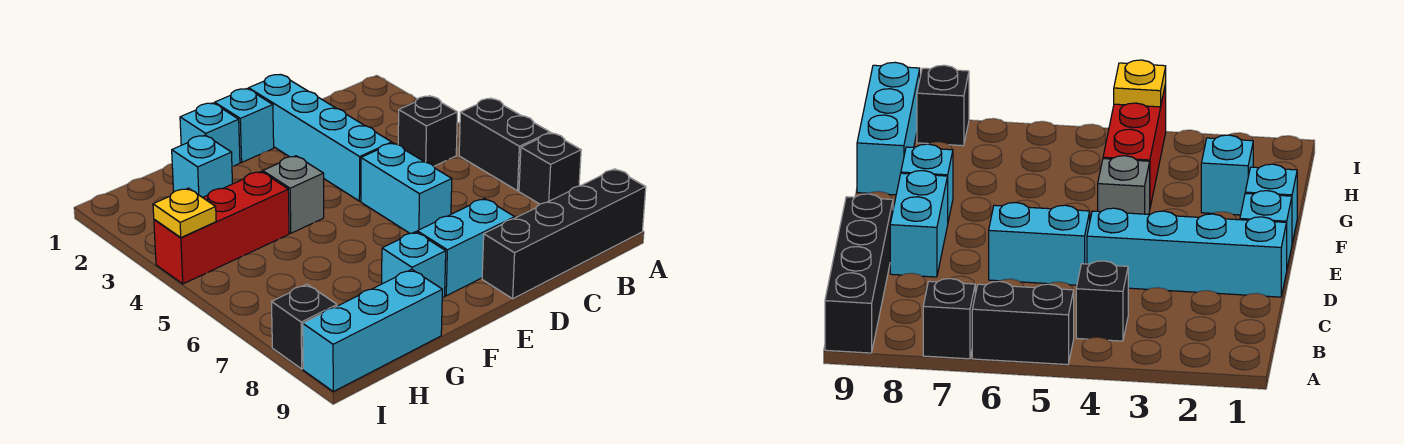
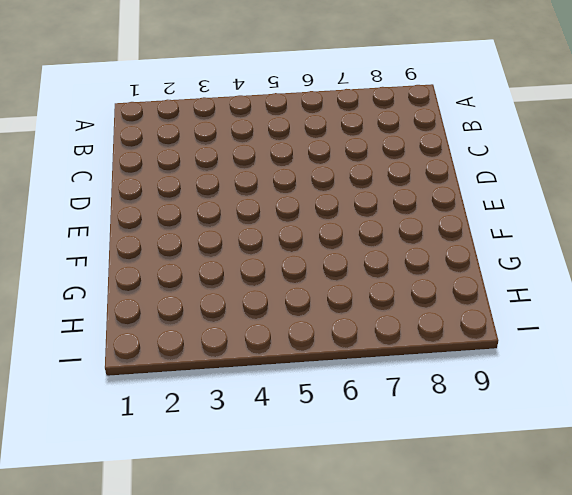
none -> black 1x2 brick [459,98,550,191]
none -> black 1x1 brick [519,133,581,204]
none -> black 1x4 brick [482,169,646,299]

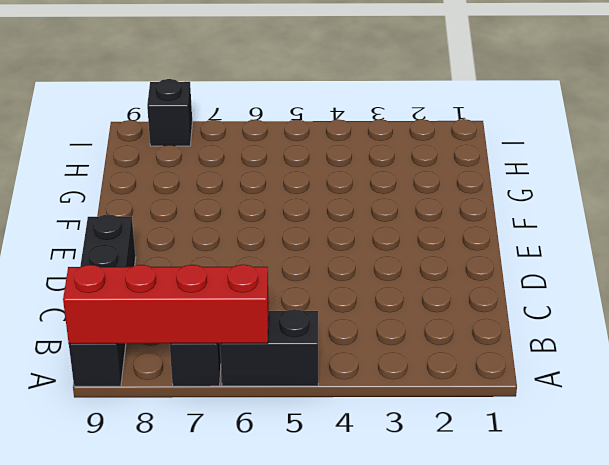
red 1x4 brick [63,264,269,344] -> none
none -> black 1x1 brick [398,96,457,166]
none -> cyan 1x4 brick [249,75,392,201]
none -> cyan 1x2 brick [361,143,452,233]

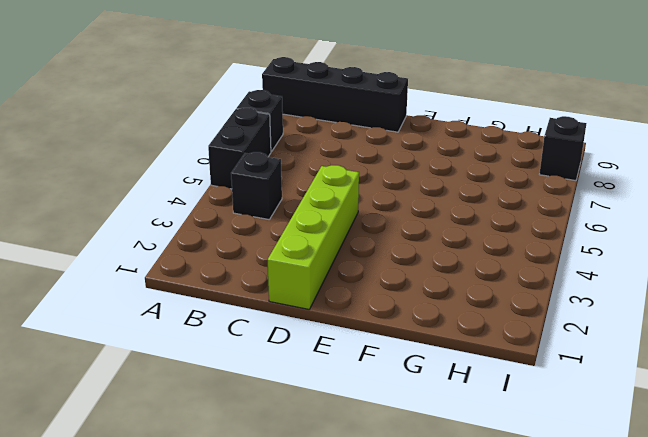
lime 1x4 brick [268,165,359,309] -> cyan 1x4 brick [249,75,392,201]
none -> cyan 1x2 brick [361,143,452,233]
none -> cyan 1x2 brick [417,198,515,296]
none -> cyan 1x1 brick [215,89,274,162]

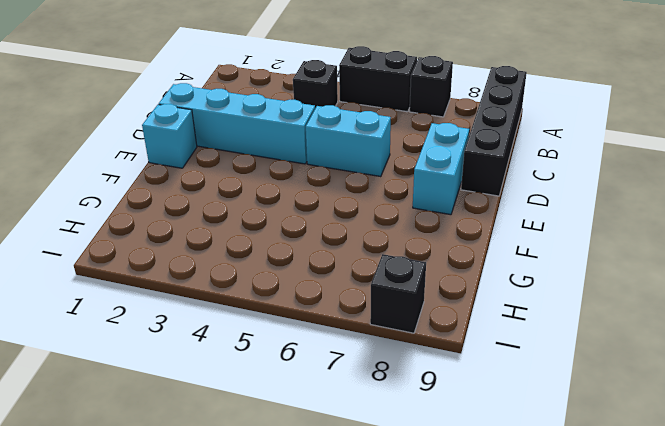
none -> cyan 1x1 brick [180,103,240,166]
none -> grey 1x1 brick [263,156,324,233]
none -> cyan 1x1 brick [382,232,446,298]

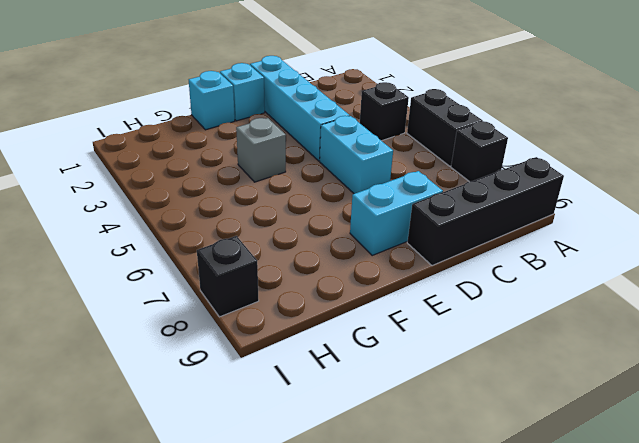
none -> cyan 1x1 brick [382,232,446,298]
none -> cyan 1x1 brick [172,135,232,198]
none -> red 1x3 brick [154,172,289,284]

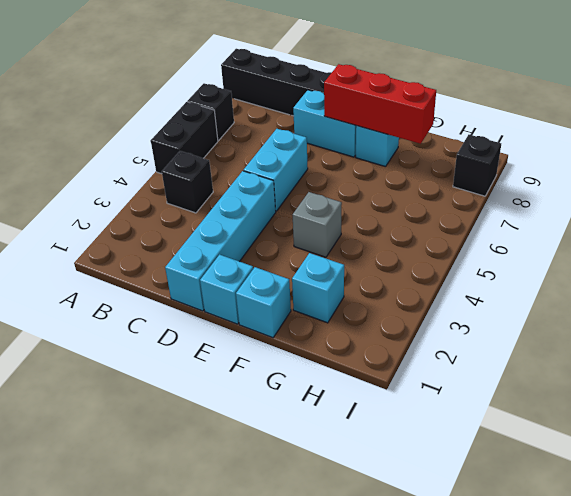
red 1x3 brick [324,64,436,144] -> red 1x3 brick moved to [154,172,289,284]
none -> cyan 1x3 brick [303,269,442,392]
none -> yellow 1x1 plate [153,188,216,238]

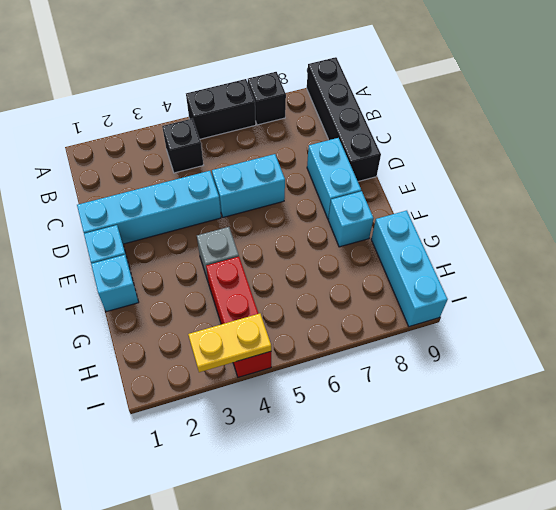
yellow 1x2 plate [188,314,271,372] -> yellow 1x1 plate [153,188,216,238]
none -> cyan 1x1 brick [172,135,232,198]
none -> black 1x1 brick [272,284,337,369]

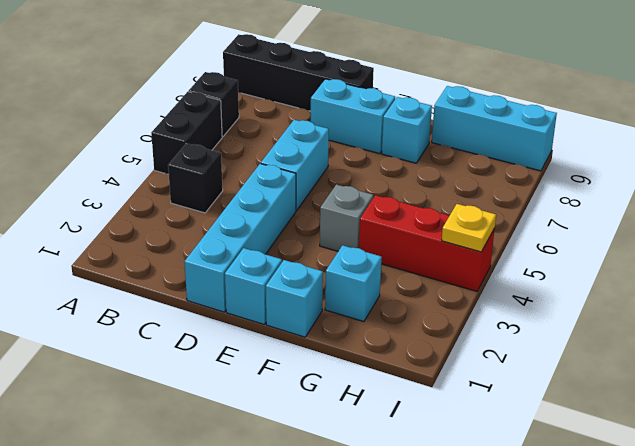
none -> black 1x1 brick [272,284,337,369]

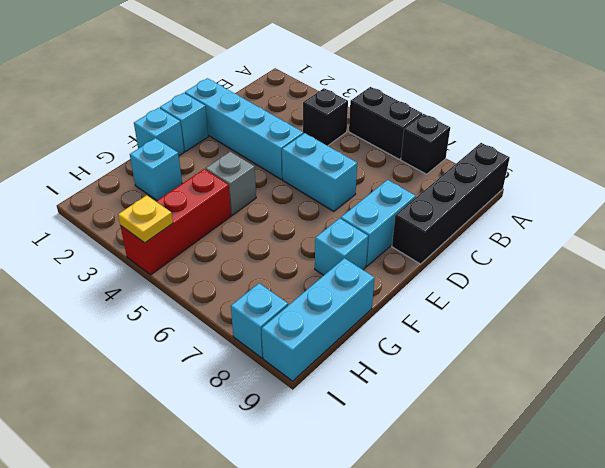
cyan 1x1 brick [231,283,288,358] -> black 1x1 brick [272,284,337,369]

